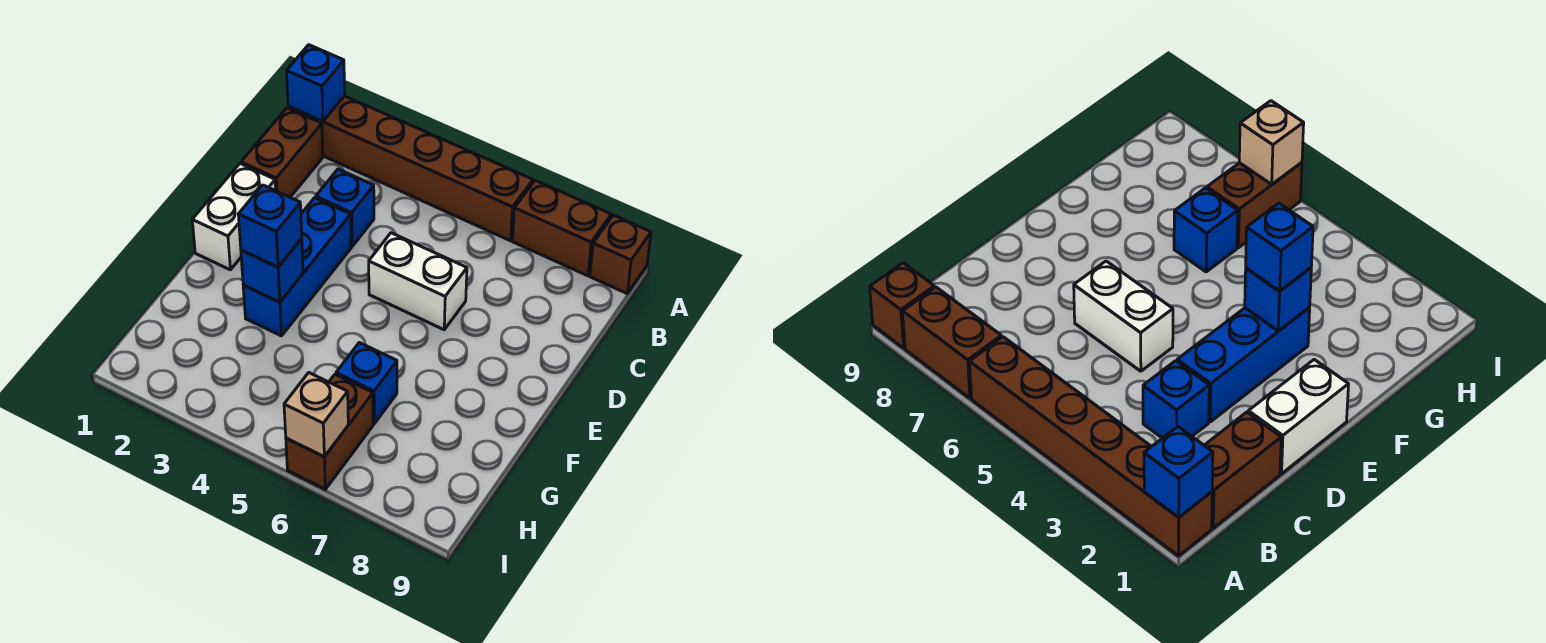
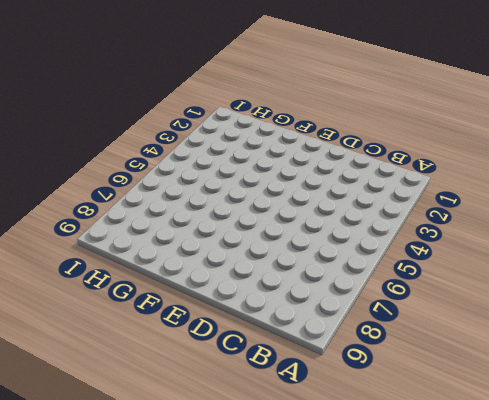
none -> brown 1x6 brick [288,96,533,241]
none -> brown 1x2 brick [512,181,611,276]
none -> brown 1x1 brick [590,215,651,293]

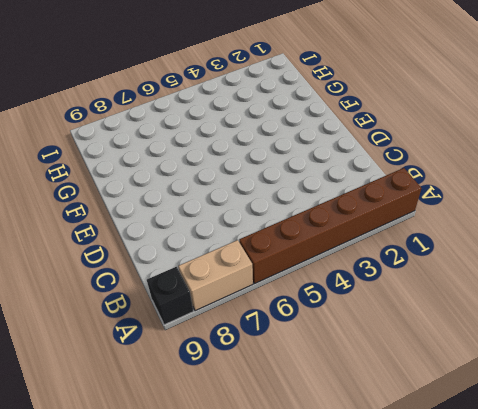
tan 1x2 brick [178,240,253,311] -> brown 1x2 brick [512,181,611,276]
black 1x1 brick [147,267,193,325] -> brown 1x1 brick [590,215,651,293]
none -> brown 1x2 brick [241,108,323,197]
none -> blue 1x1 brick [316,169,374,246]
none -> white 1x2 brick [192,164,276,270]

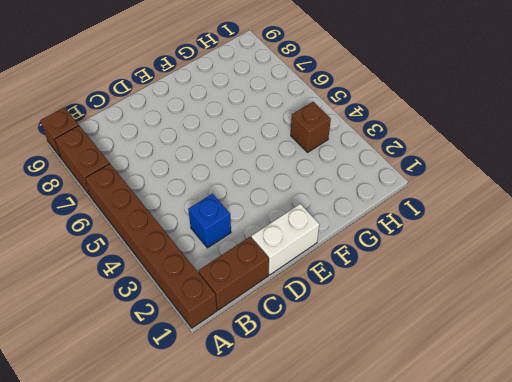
brown 1x1 brick [291,102,331,152] -> none
none -> blue 1x3 brick [243,198,351,336]
none -> white 1x2 brick [369,233,467,330]
none -> blue 1x1 brick [336,343,397,424]

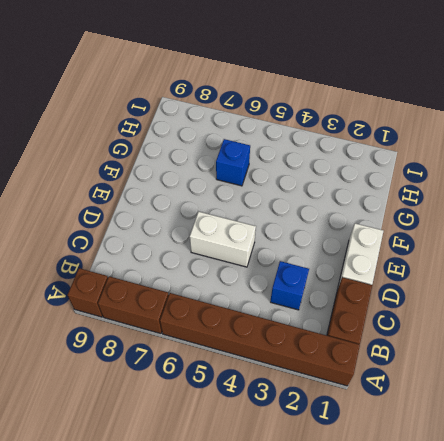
none -> blue 1x3 brick [243,198,351,336]
none -> brown 1x2 brick [286,375,373,489]
none -> blue 1x1 brick [286,45,345,122]

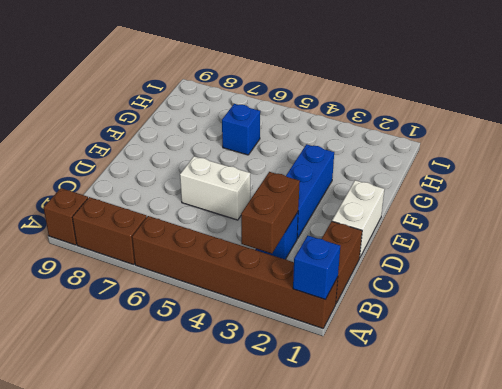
brown 1x2 brick [241,172,300,254] -> brown 1x2 brick moved to [286,375,373,489]
none -> blue 1x1 brick [241,239,303,302]
none -> tan 1x1 brick [284,373,348,457]
none -> blue 1x1 brick [238,185,302,267]

